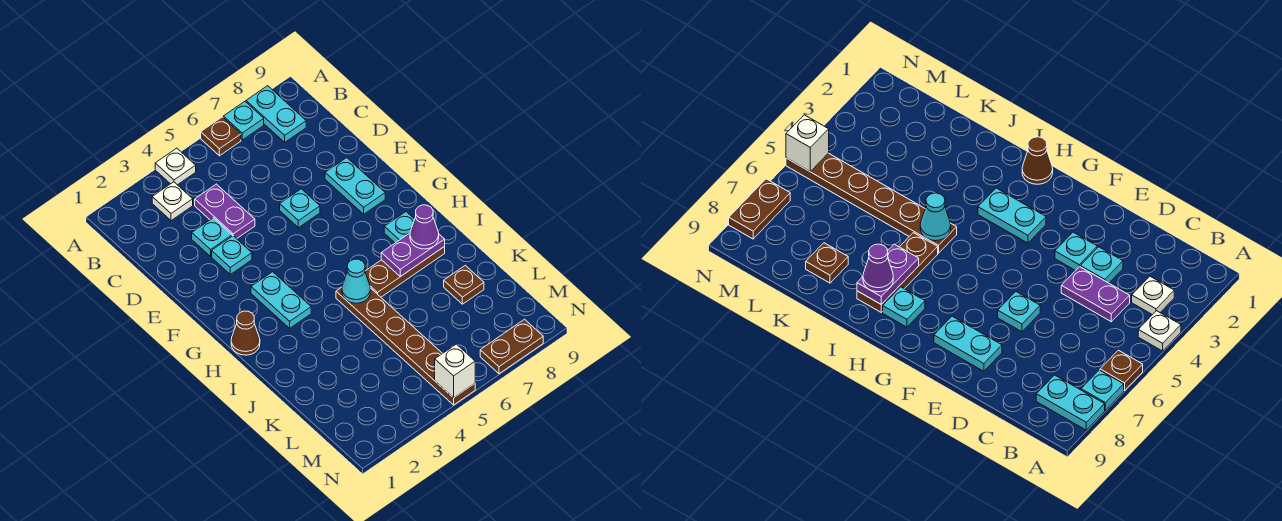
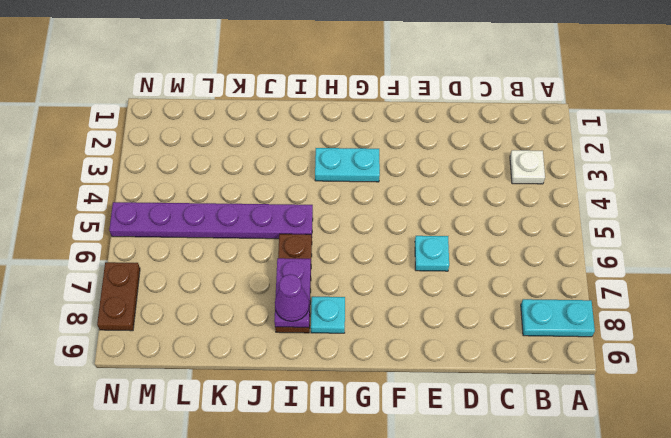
purple 1x6 plate [109,202,313,239] -> brown 1x6 plate [336,287,475,405]
none -> white 1x1 plate [155,148,196,185]
none -> brown 1x1 plate [201,117,241,156]
none -> cyan 1x1 plate [223,102,264,140]

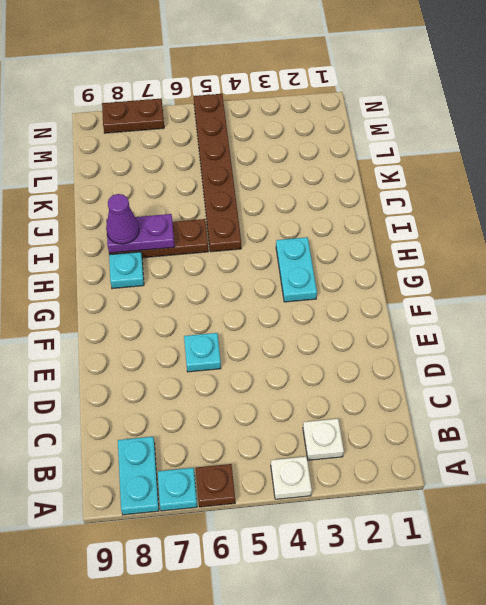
none -> purple 1x2 plate [195,184,255,239]
none -> cyan 1x1 plate [192,218,232,256]
none -> cyan 1x1 plate [212,236,252,274]

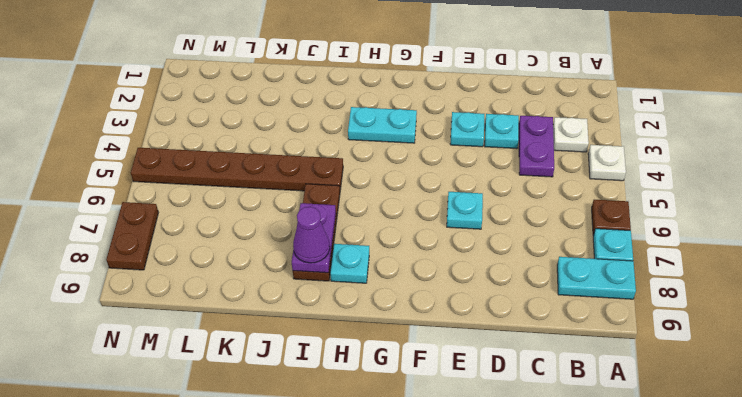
purple 1x2 plate [519,116,554,177] -> purple 1x2 plate turned to [195,184,255,239]
none -> cyan 1x2 plate [325,158,385,214]
none -> brown 1x1 cone [231,311,260,355]
none -> brown 1x1 plate [444,265,484,304]

